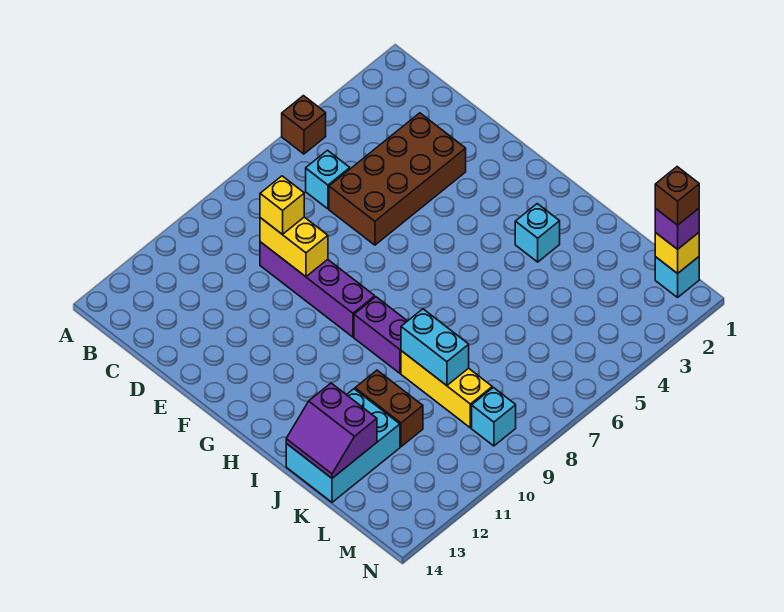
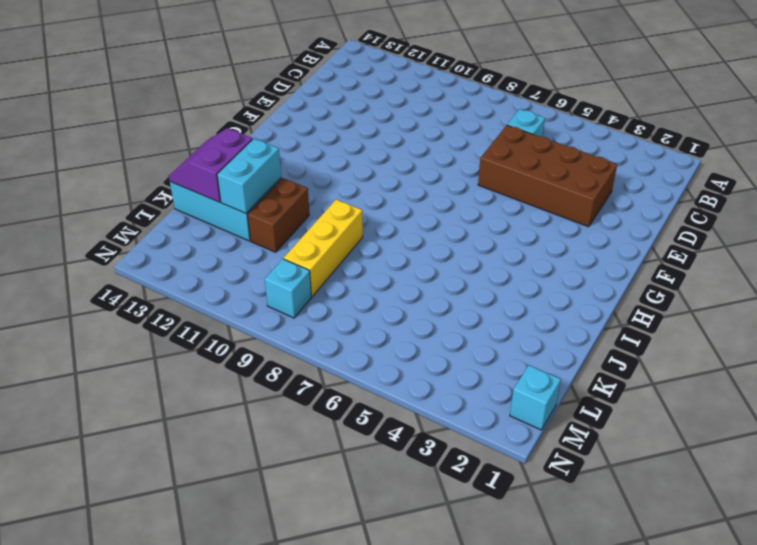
cyan 1x2 brick [217,139,281,213] -> cyan 1x2 brick moved to [401,309,469,386]
none -> brown 1x1 brick [282,96,326,154]
none -> purple 1x4 brick [260,242,375,337]
none -> purple 1x2 brick [354,297,407,373]

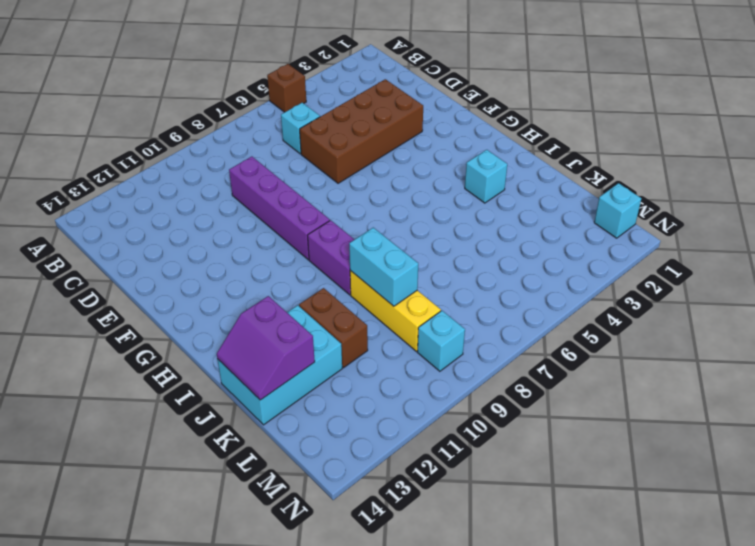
none -> yellow 1x2 brick [260,217,328,277]
none -> yellow 1x1 brick [655,233,699,274]
none -> yellow 1x1 brick [260,176,304,235]

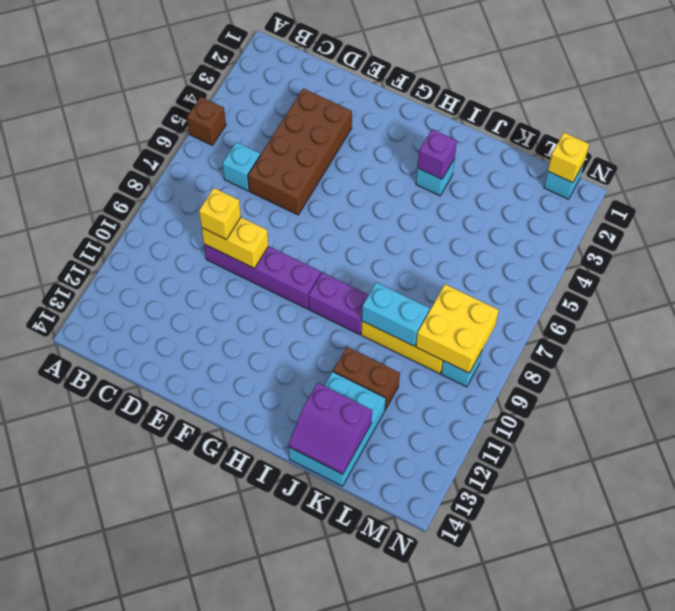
purple 1x1 brick [417,129,457,179] -> purple 1x1 brick moved to [655,208,699,249]
yellow 2x2 brick [416,284,499,373] -> none
none -> brown 1x1 brick [655,167,699,225]

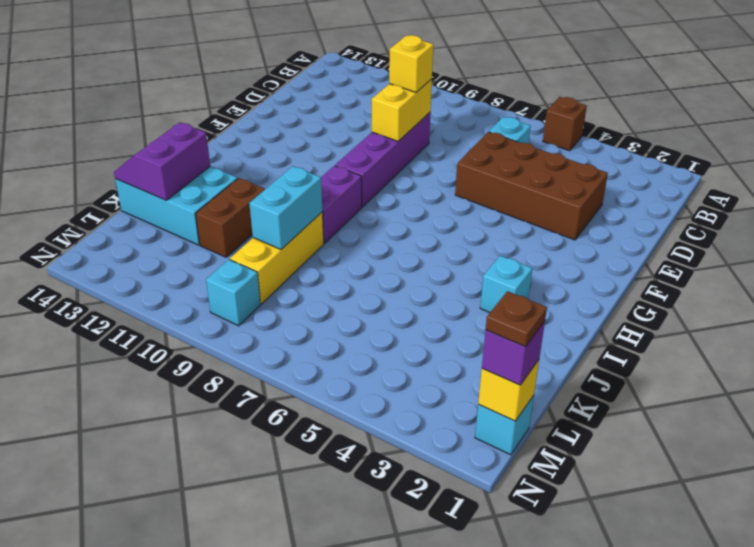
brown 1x1 plate [486,291,547,347] -> brown 1x1 brick [655,167,699,225]

